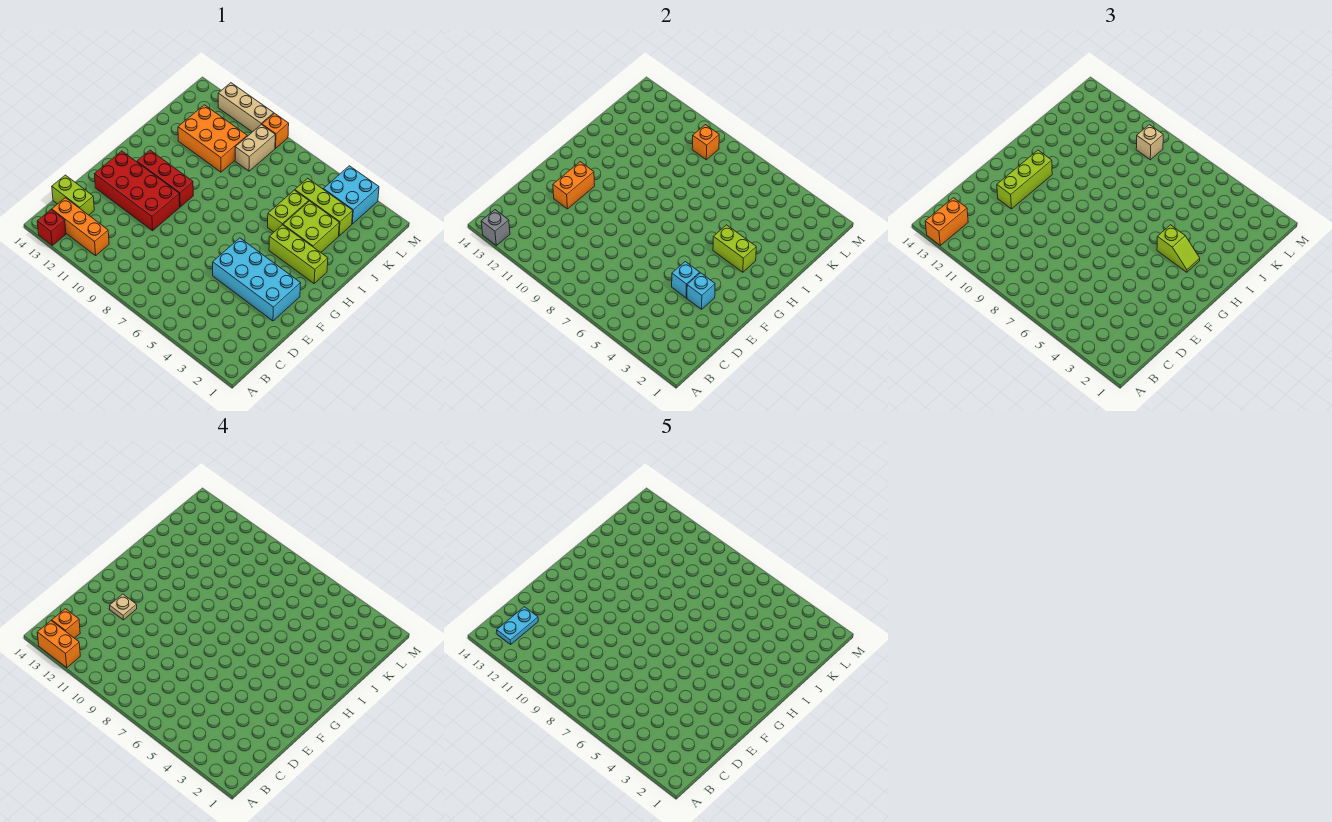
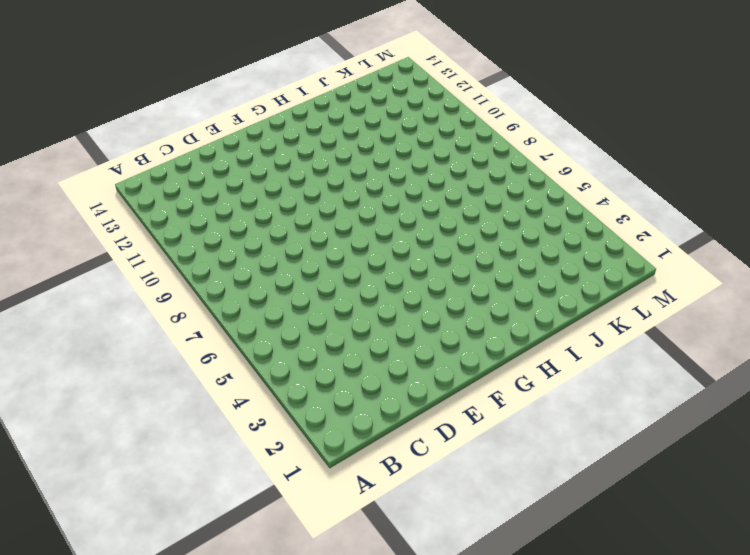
none -> red 1x1 brick [37,210,66,245]
none -> orange 1x3 brick [52,198,109,256]
none -> lime 1x2 brick [52,175,94,215]

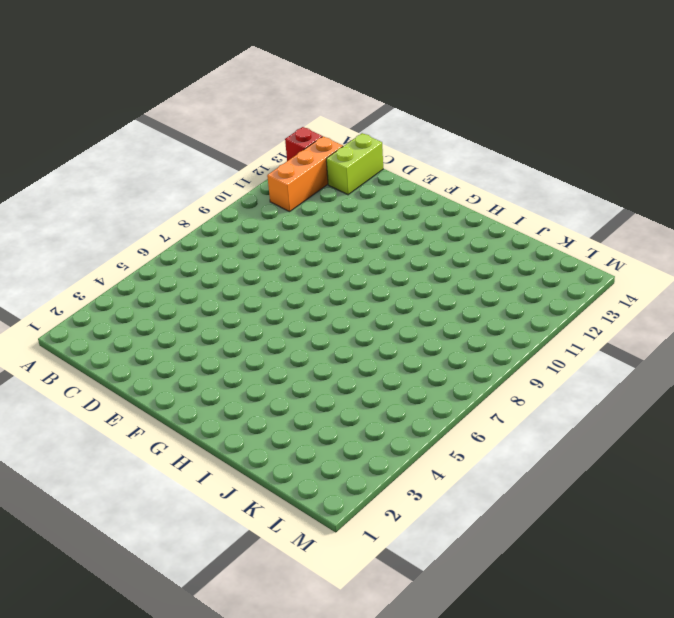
none -> cyan 2x4 brick [213,238,301,321]
none -> red 2x4 brick [95,151,180,231]
none -> red 1x3 brick [137,150,193,207]

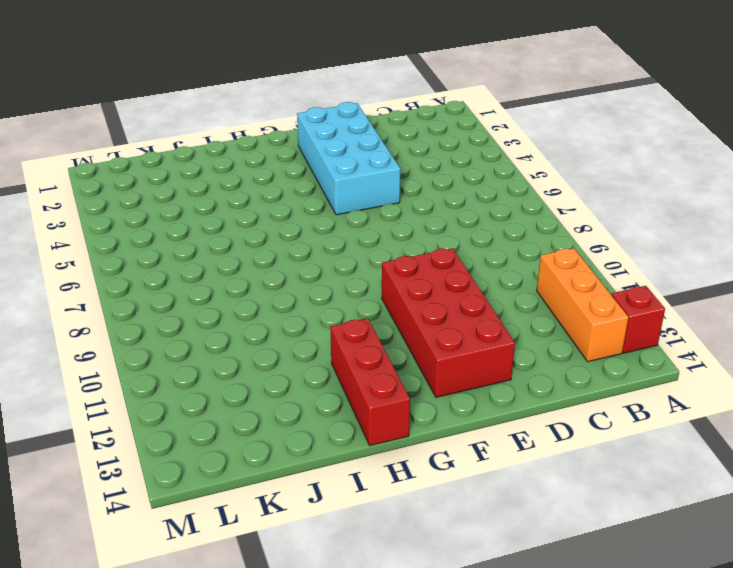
red 1x3 brick [330,318,410,446] -> red 1x3 brick moved to [137,150,193,207]
none -> lime 1x2 brick [52,175,94,215]
none -> lime 1x3 brick [269,225,328,283]
none -> lime 2x2 brick [283,201,339,252]

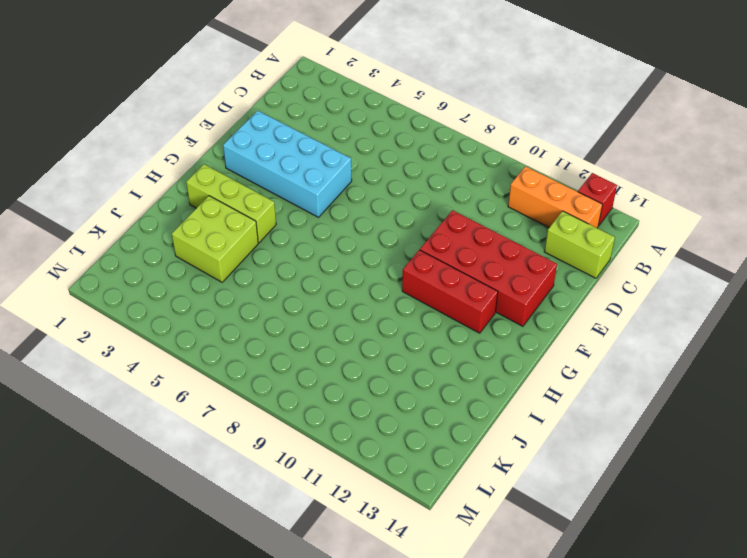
none -> lime 1x2 brick [268,190,309,232]
none -> orange 2x3 brick [178,105,247,172]
none -> lime 1x3 brick [295,178,353,236]

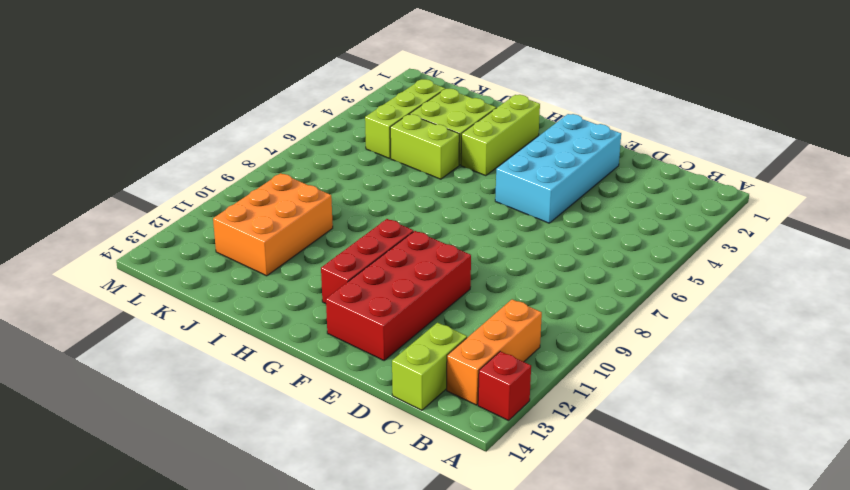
none -> tan 1x2 brick [235,125,275,171]
none -> cyan 2x2 brick [323,166,379,224]
none -> orange 1x1 brick [262,113,289,148]

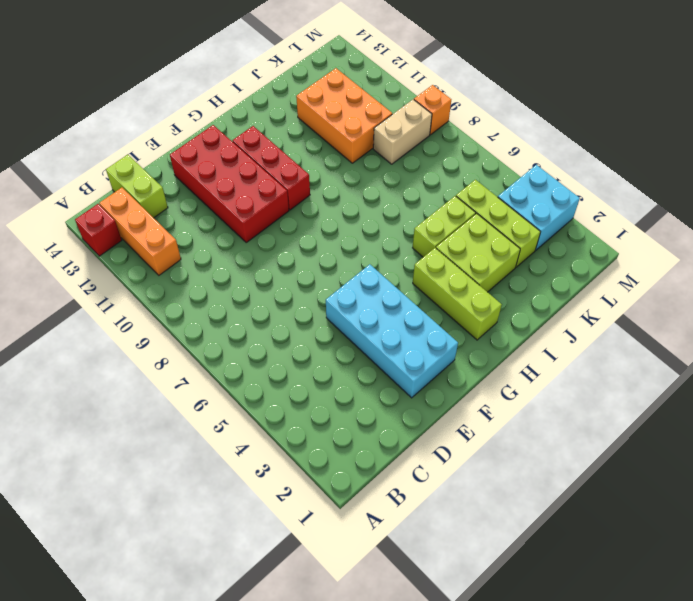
none -> tan 1x3 brick [218,83,274,132]
none -> grey 1x1 brick [481,210,510,245]
none -> cyan 1x1 brick [687,273,715,309]

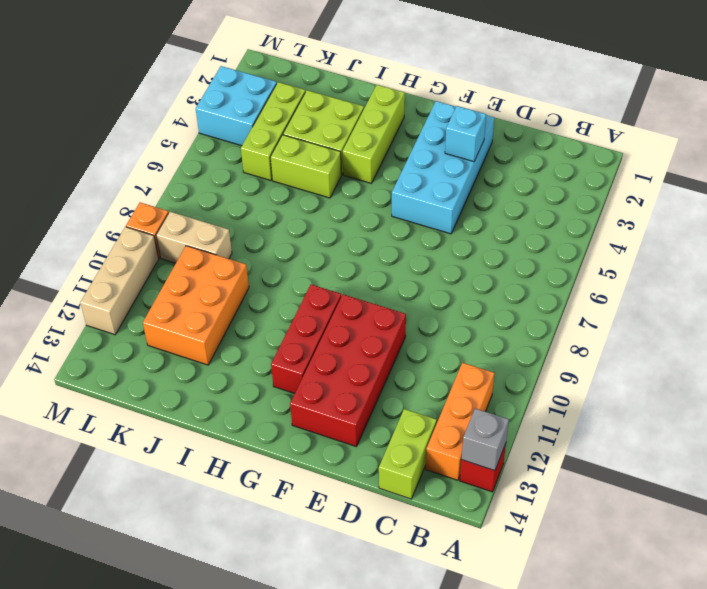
none -> cyan 1x1 brick [672,262,700,298]
none -> orange 1x2 brick [553,162,595,209]
none -> lime 1x2 brick [713,225,756,272]

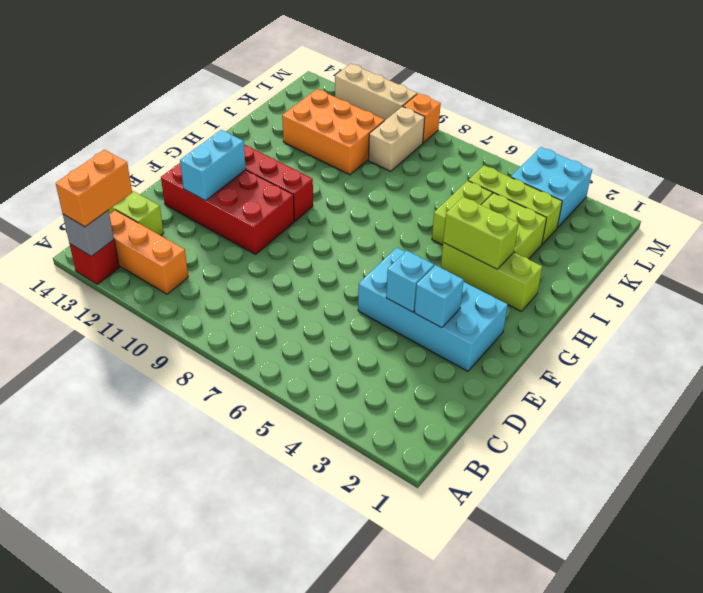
cyan 1x2 brick [180,130,246,201] -> orange 1x2 brick [553,162,595,209]
none -> orange 1x1 brick [692,125,719,160]
none -> lime 1x3 brick [997,150,1052,209]
none -> lime 1x2 slope [1157,225,1200,272]

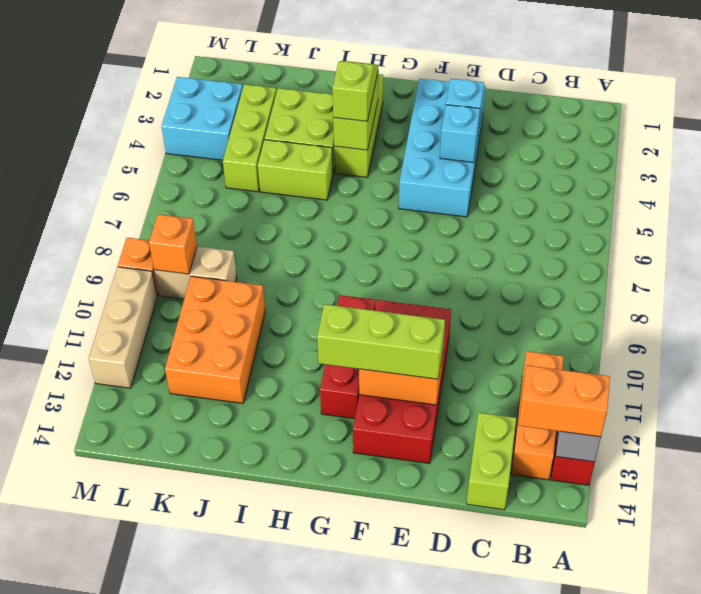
none -> tan 1x1 brick [1136,125,1163,160]
none -> orange 1x2 brick [37,621,80,668]
none -> orange 1x1 brick [52,609,80,638]

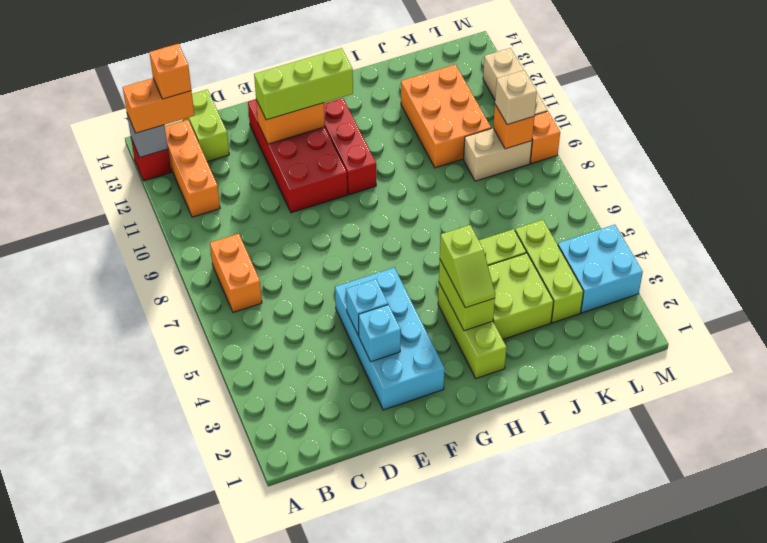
orange 1x2 brick [210,234,262,312] -> orange 1x2 brick moved to [37,621,80,668]
none -> tan 1x1 plate [110,594,137,620]
none -> cyan 1x2 plate [497,607,538,644]

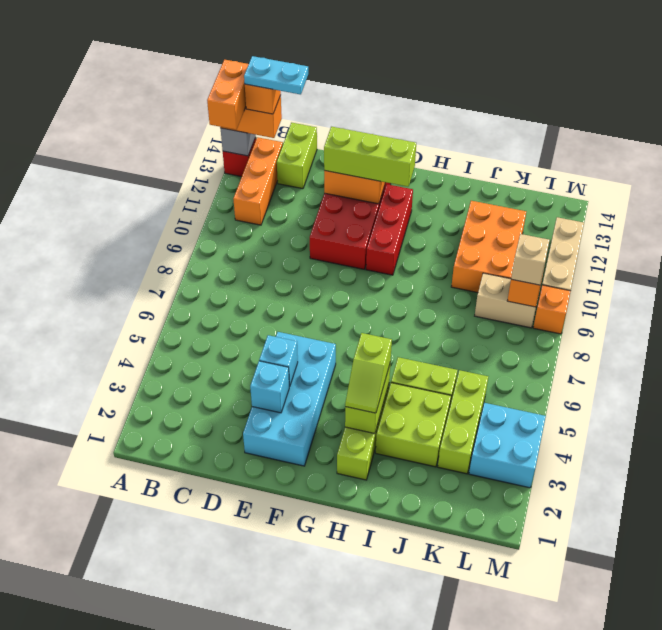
none -> tan 1x1 plate [110,594,137,620]

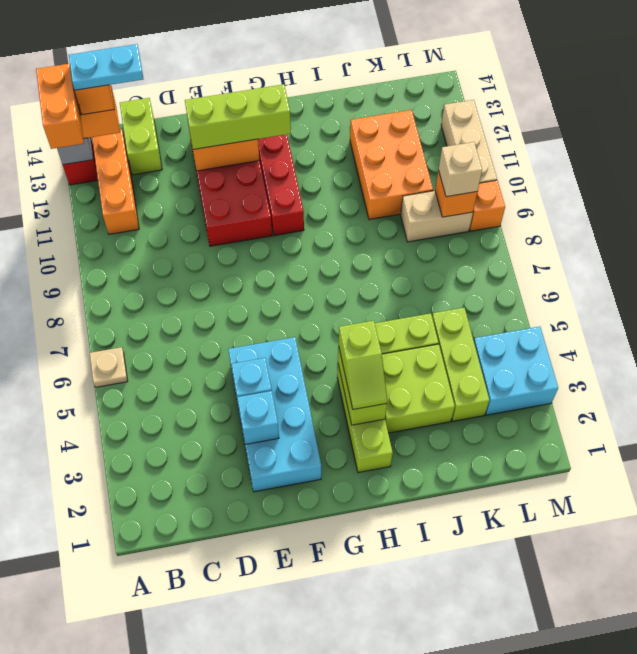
tan 1x1 plate [90,347,128,387] -> tan 1x1 plate moved to [110,594,137,620]

